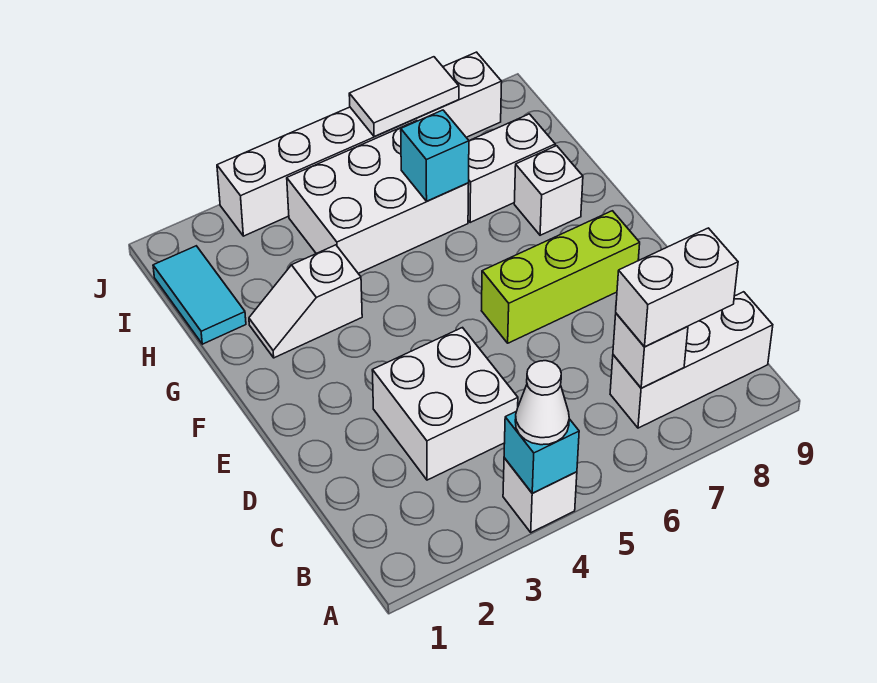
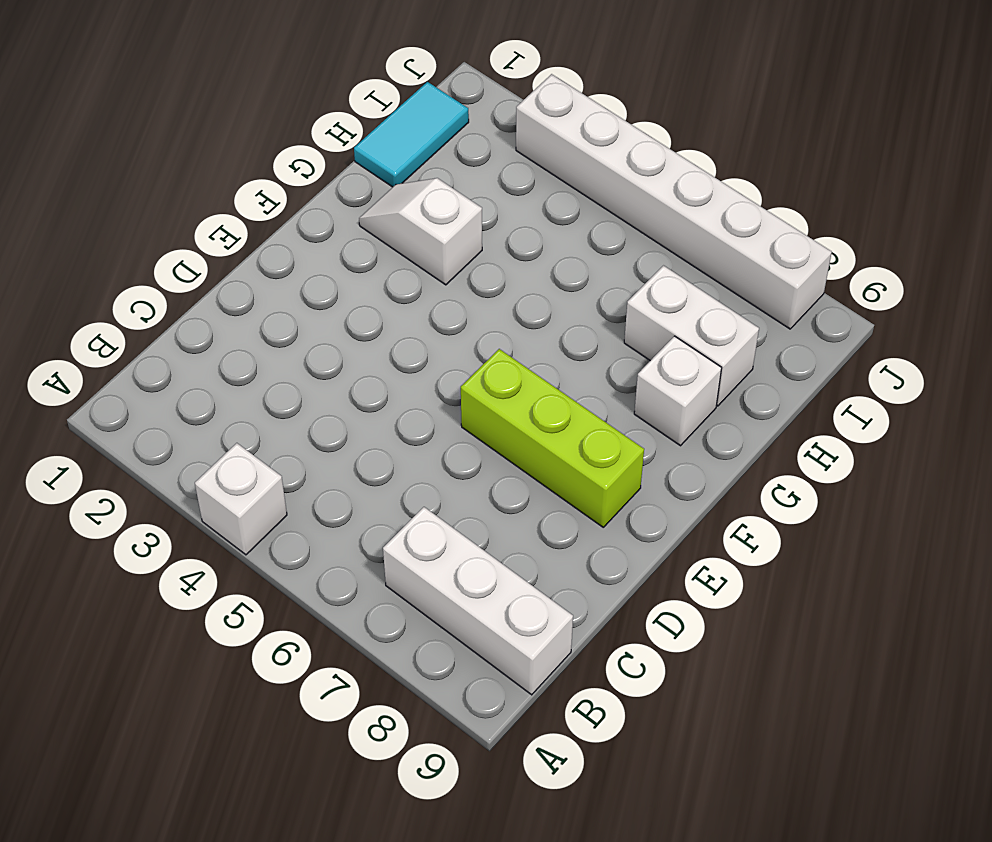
none -> white 2x2 brick [372,328,518,480]
none -> white 2x3 brick [287,121,469,273]
none -> cyan 1x1 brick [504,412,579,493]

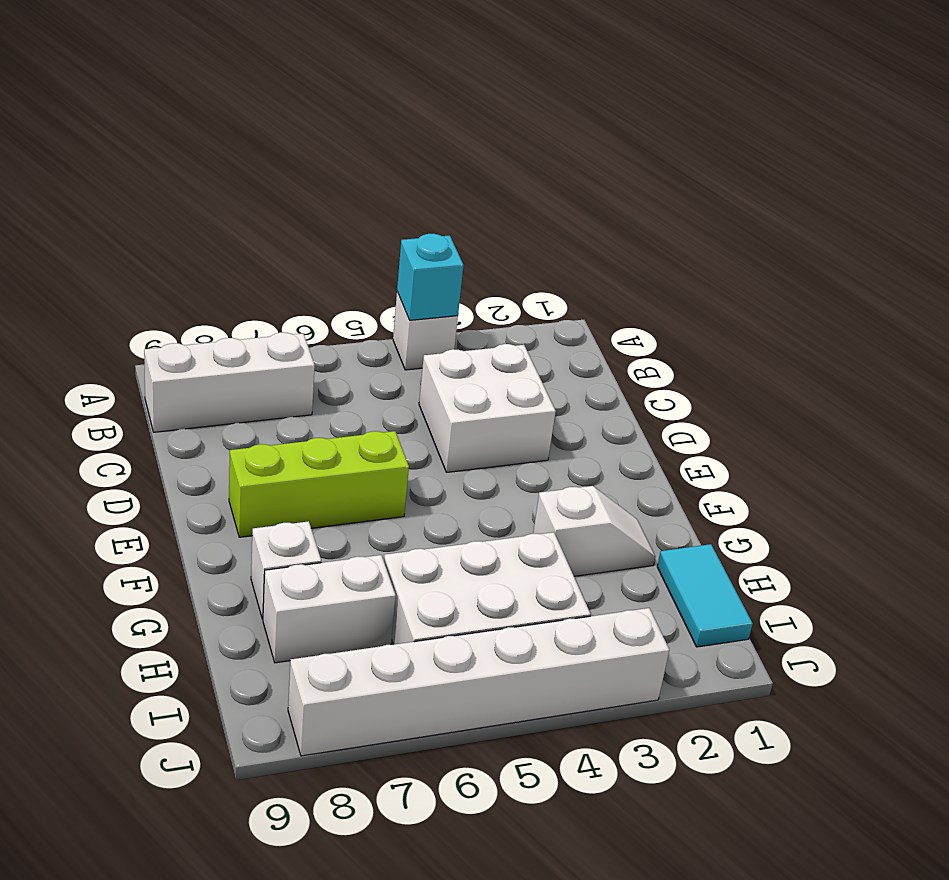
none -> white 1x1 brick [613,313,688,388]
none -> cyan 1x1 brick [401,110,469,201]
none -> white 1x2 tile [349,57,459,137]

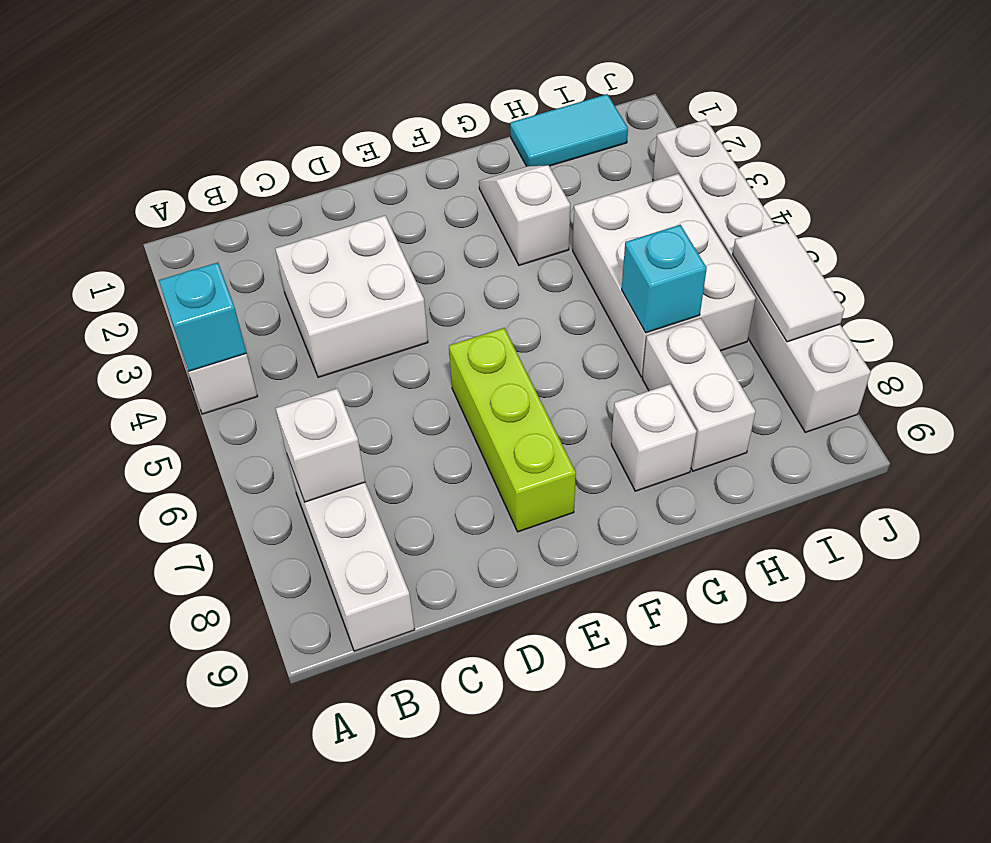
none -> white 1x1 cone [515,361,569,445]
none -> white 1x2 brick [616,228,738,347]

